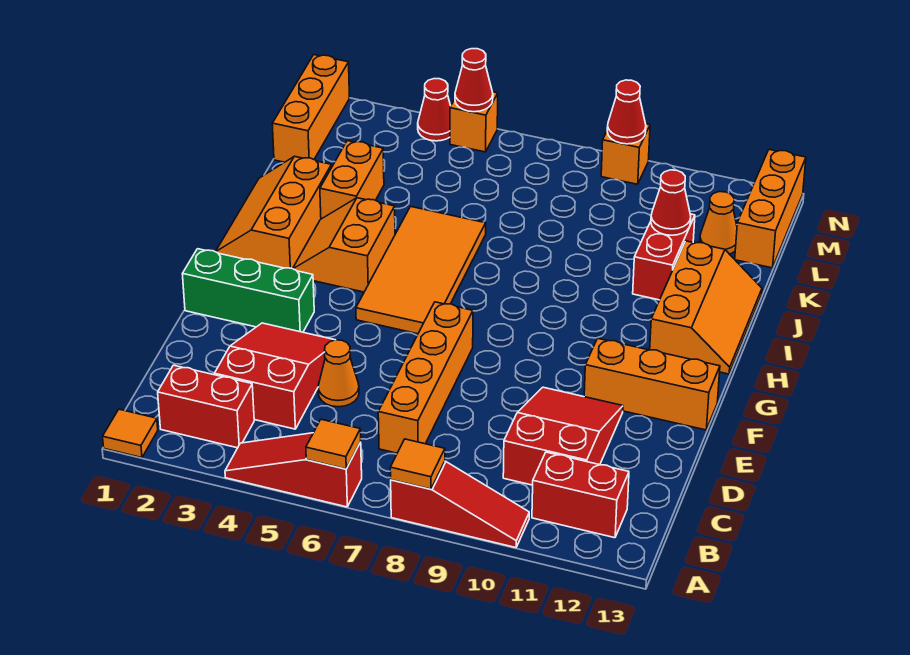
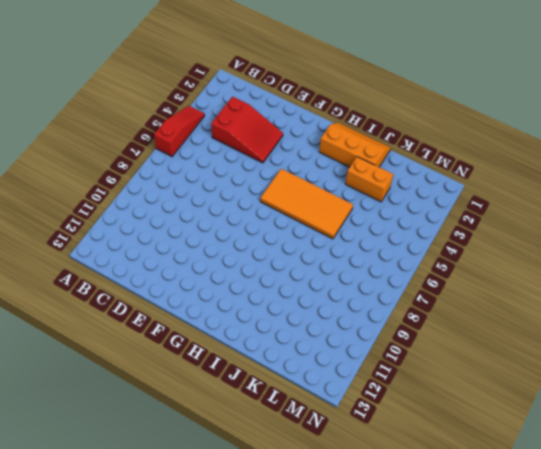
none -> orange 1x1 tile [103,409,158,458]
none -> red 1x3 slope [391,461,529,548]
none -> red 1x2 brick [158,365,254,448]

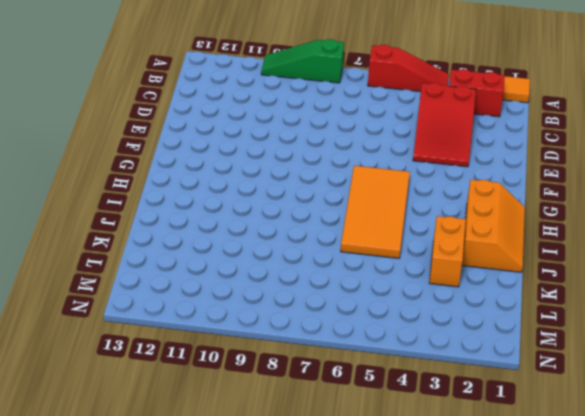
green 1x3 slope [261,39,344,83] -> red 1x3 slope [391,461,529,548]
none -> red 1x2 brick [532,452,629,538]
none -> orange 1x4 brick [378,302,473,453]
none -> red 2x3 slope [503,387,623,485]

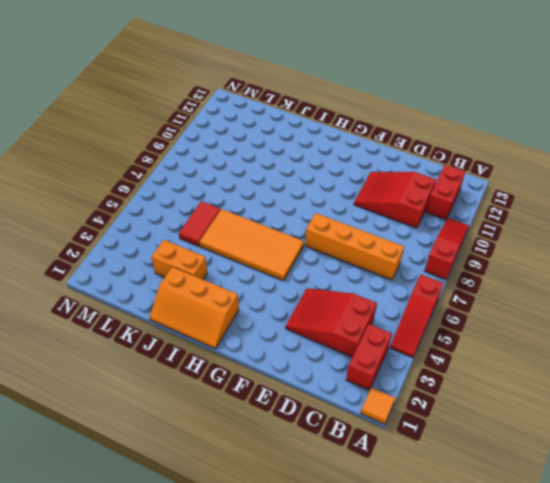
red 1x2 tile [179,201,220,246] -> none
none -> orange 1x1 cone [318,340,359,407]
none -> green 1x3 brick [183,249,314,332]
none -> orange 1x3 brick [584,338,720,430]

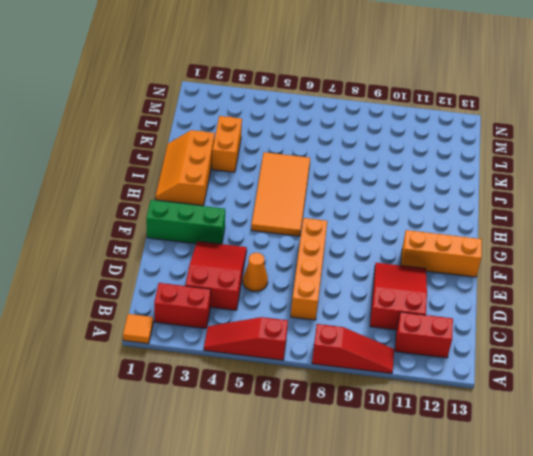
none -> orange 2x2 slope [293,198,395,292]
none -> orange 2x3 slope [650,241,762,374]
none -> red 1x2 brick [633,214,695,300]

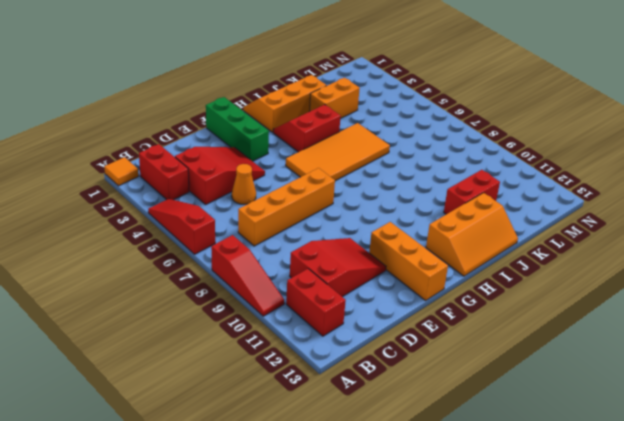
red 2x2 slope [273,105,341,152] -> orange 2x2 slope [293,198,395,292]
none -> orange 1x3 brick [272,55,349,162]
none -> orange 1x1 cone [700,192,737,254]
none -> orange 1x3 brick [735,150,806,268]

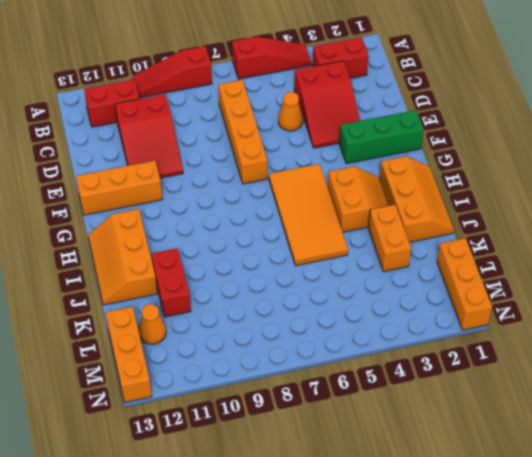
none -> orange 1x1 tile [103,409,158,458]
none -> red 1x1 cone [418,79,451,141]
none -> orange 1x1 brick [450,92,498,152]

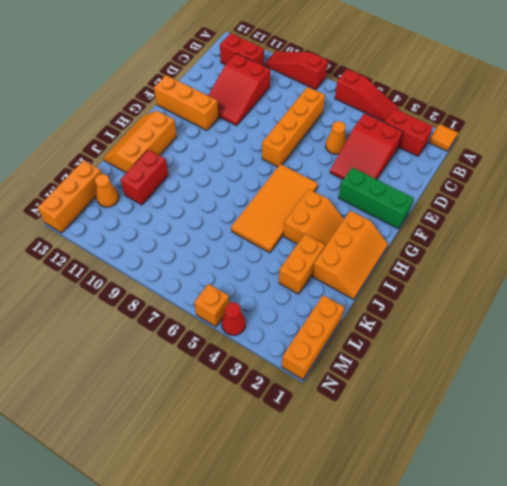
none -> orange 1x1 brick [601,124,650,184]
none -> orange 1x1 tile [306,419,361,469]
none -> orange 1x1 tile [390,439,445,489]

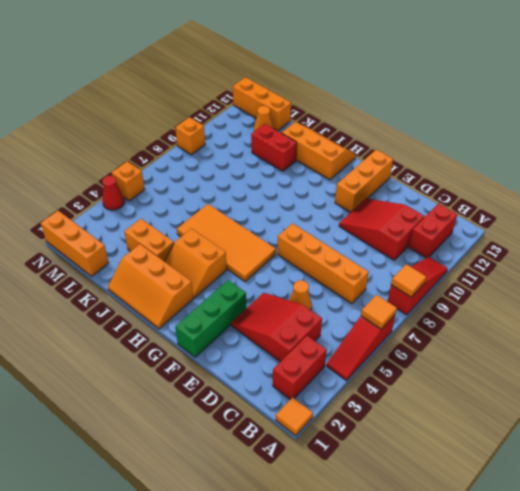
none -> red 1x1 cone [651,170,691,235]
none -> red 1x1 cone [455,49,493,112]
none -> red 1x1 cone [607,80,646,144]

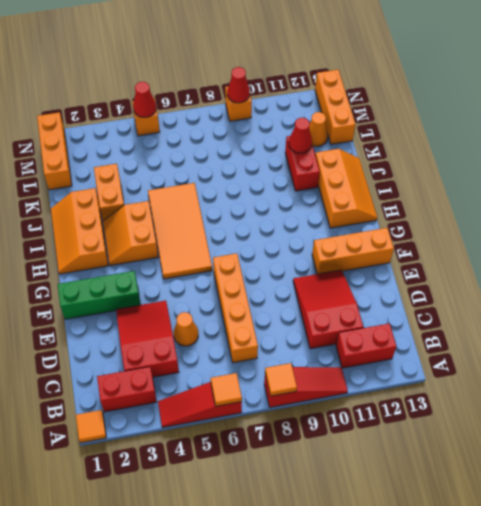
none -> red 1x1 cone [418,79,451,141]

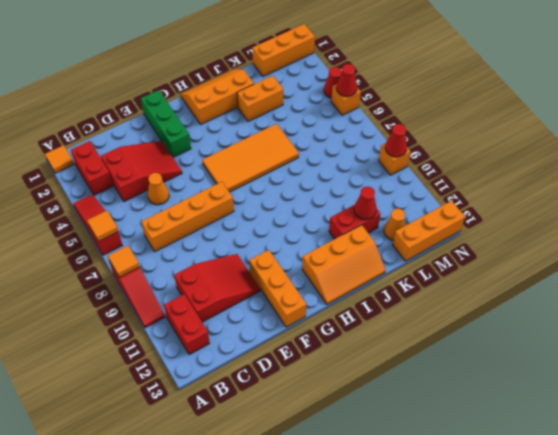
none -> orange 2x2 slope [293,198,395,292]

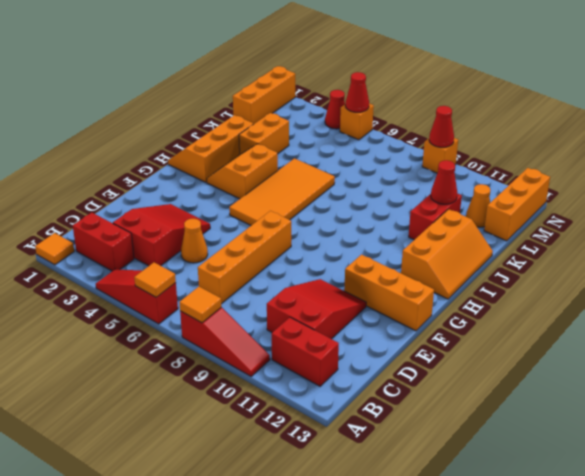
none -> green 1x3 brick [183,249,314,332]

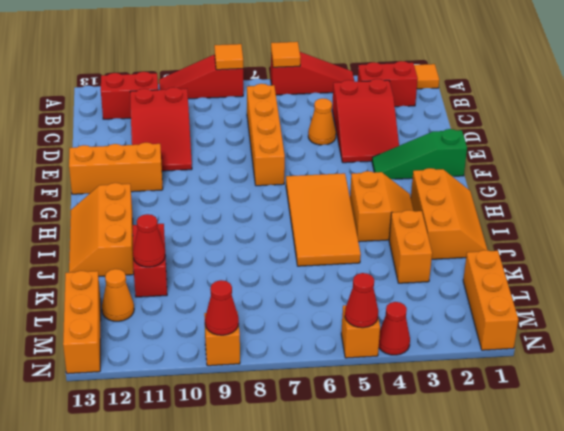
green 1x3 slope [372,129,467,179] -> green 1x3 brick [183,249,314,332]

